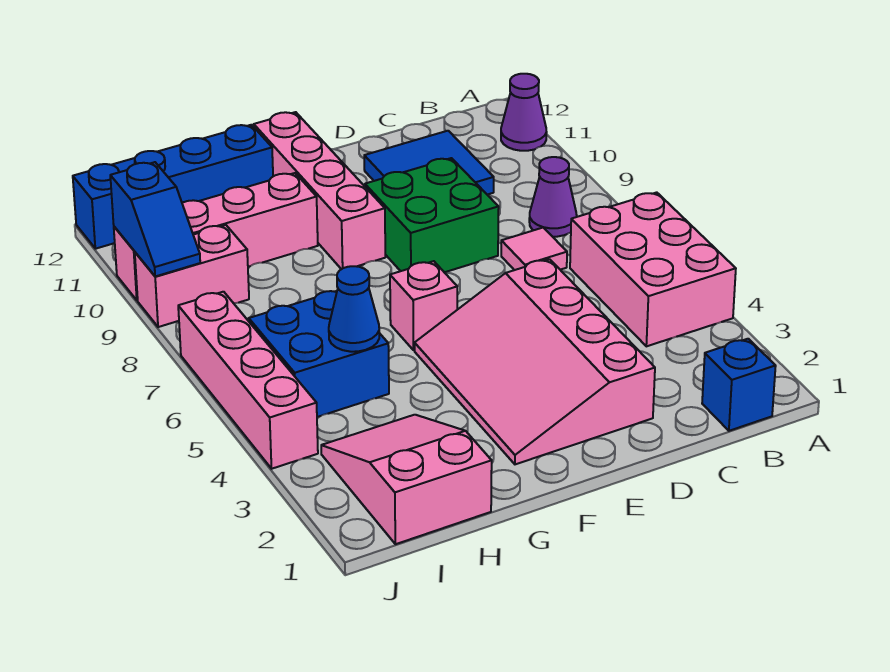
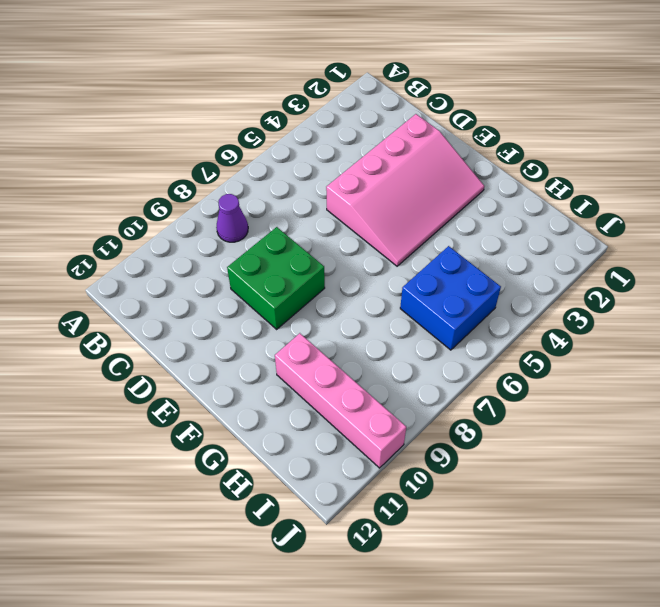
none -> pink 2x3 brick [570,192,736,346]
none -> purple 1x1 cone [501,74,547,151]
none -> blue 1x1 brick [702,339,776,431]

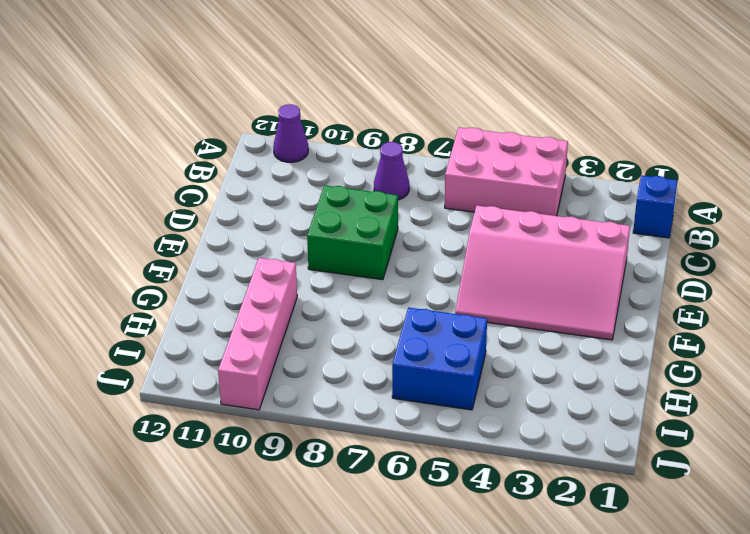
none -> pink 1x1 tile [501,228,567,270]
none -> blue 2x2 tile [364,131,494,195]
none -> pink 1x1 brick [390,261,457,350]

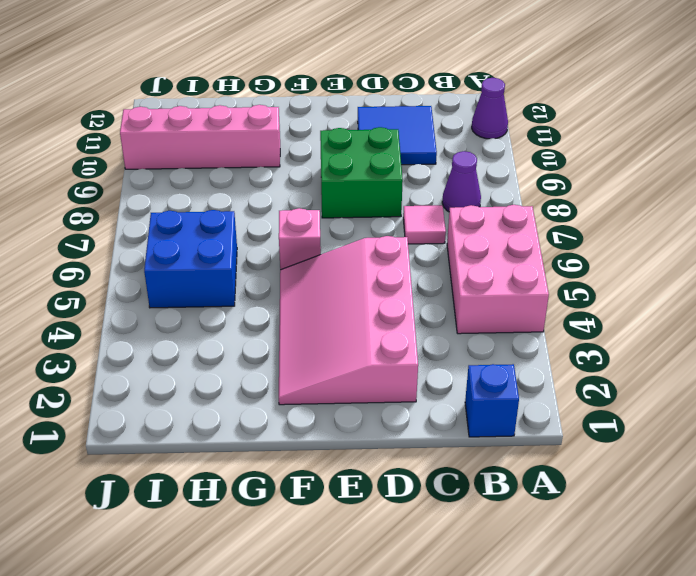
none -> pink 1x4 brick [254,112,385,269]
none -> blue 1x4 brick [73,125,273,249]
none -> pink 2x3 slope [321,415,492,544]

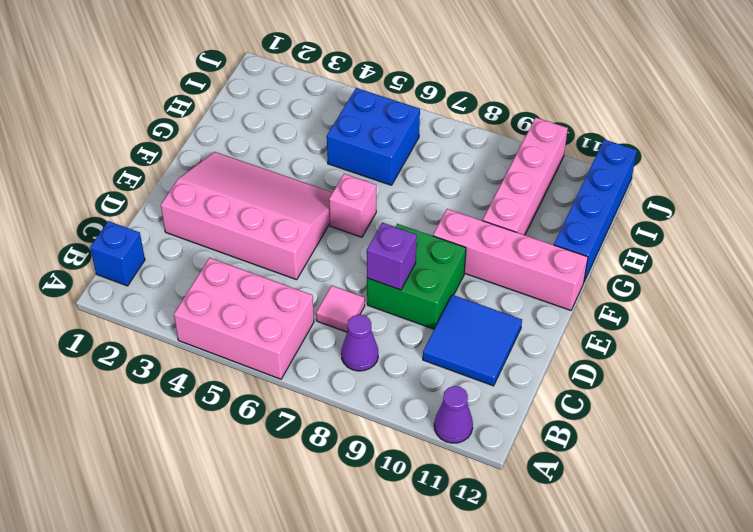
purple 1x1 brick [367,223,417,290] -> none
none -> pink 2x3 slope [321,415,492,544]
none -> pink 1x2 brick [135,225,249,327]
none -> pink 1x4 brick [178,292,318,469]

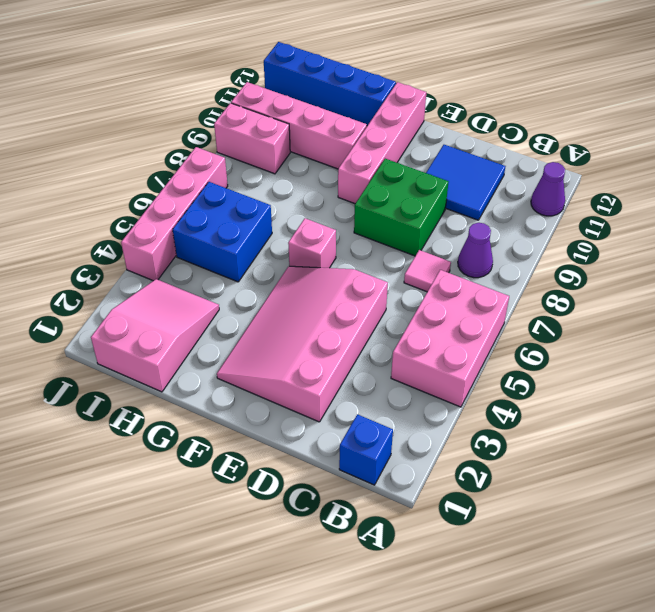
none -> blue 1x1 cone [329,266,379,352]
none -> blue 1x2 slope [110,162,200,276]

